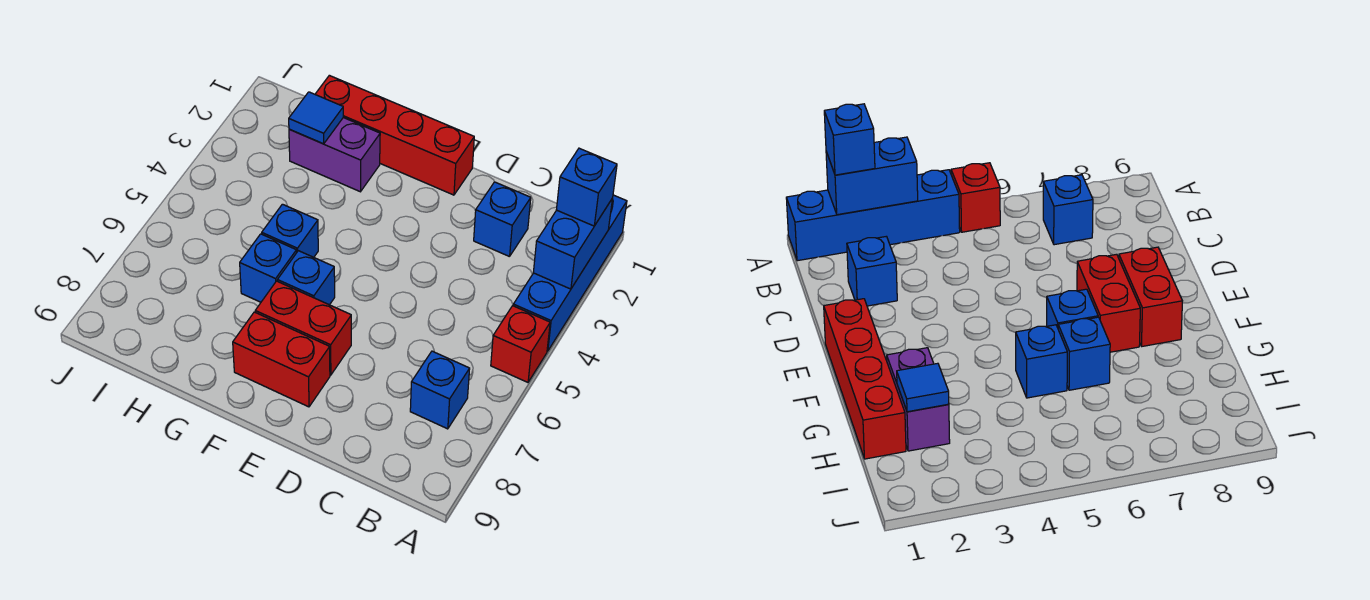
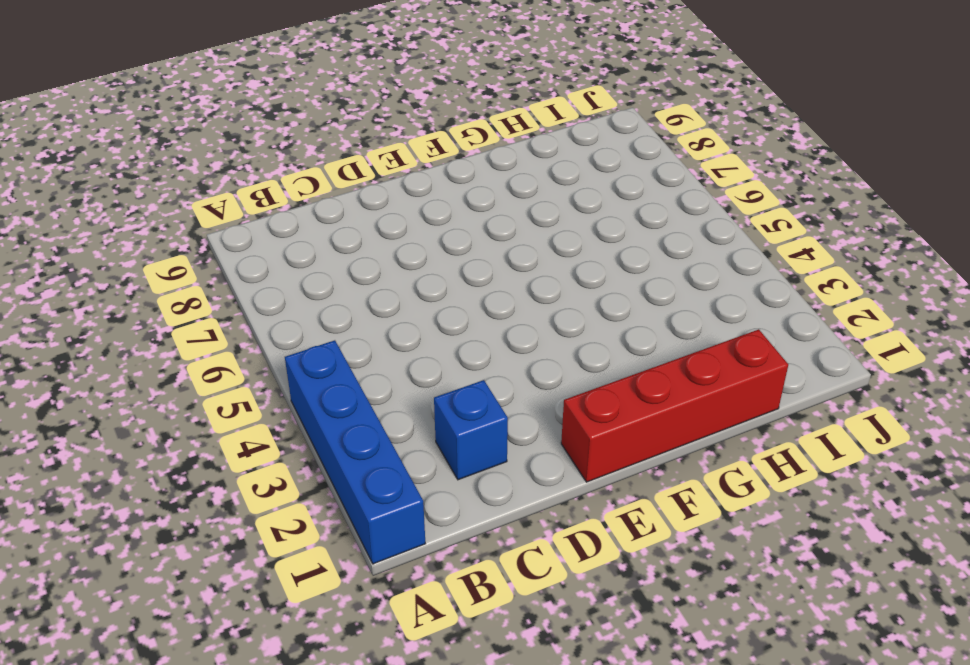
none -> red 1x1 brick [491,306,550,382]
none -> blue 1x1 brick [410,351,470,429]
none -> red 1x2 brick [255,281,351,375]

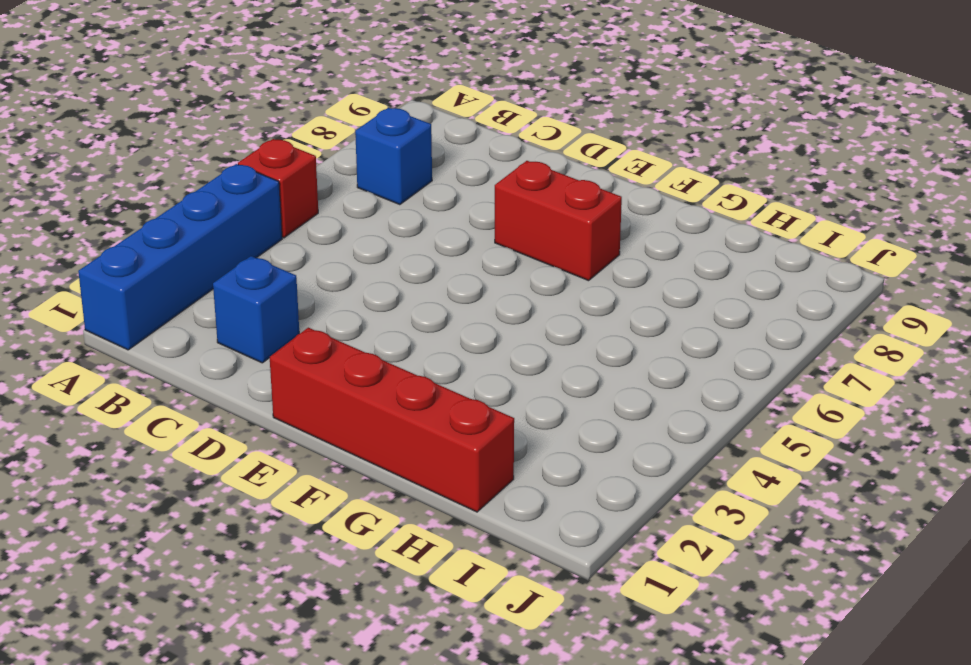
none -> red 1x2 brick [233,312,330,407]
none -> blue 1x1 brick [278,251,335,305]
none -> purple 1x2 brick [289,118,380,192]

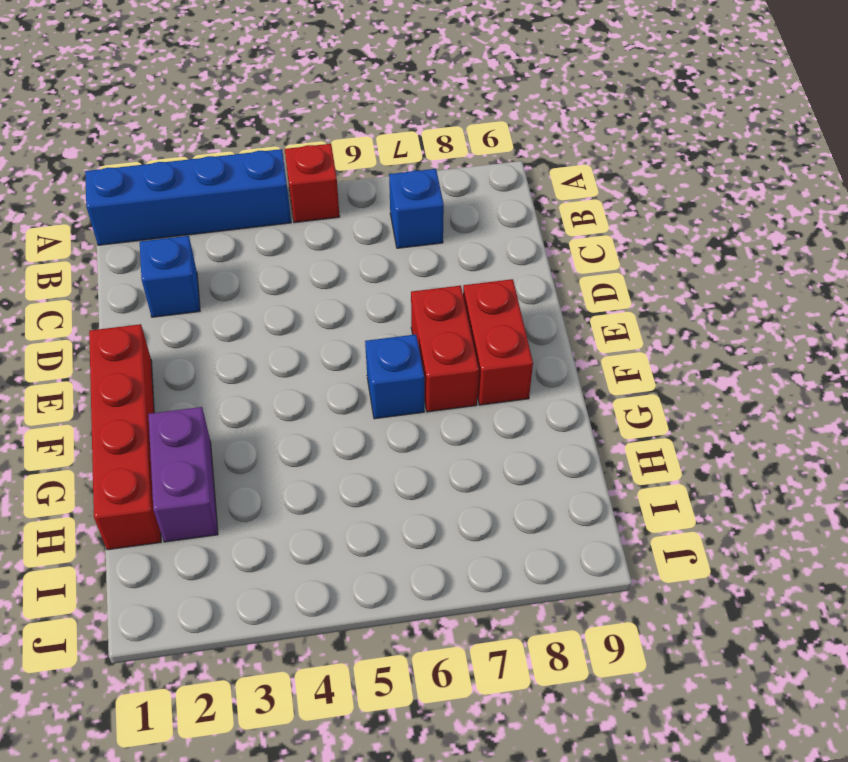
none -> blue 1x1 brick [262,204,318,257]
none -> blue 1x1 brick [240,234,297,302]
none -> blue 1x2 brick [533,198,613,289]

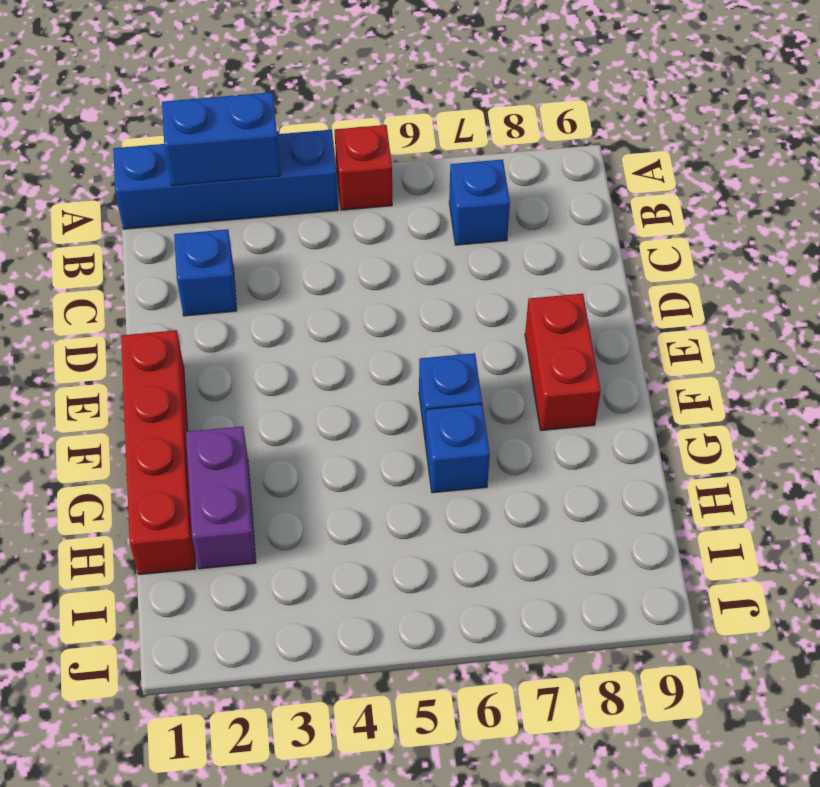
none -> red 1x2 brick [255,281,351,375]
none -> blue 1x1 brick [262,204,318,257]
none -> blue 1x1 tile [289,92,343,144]

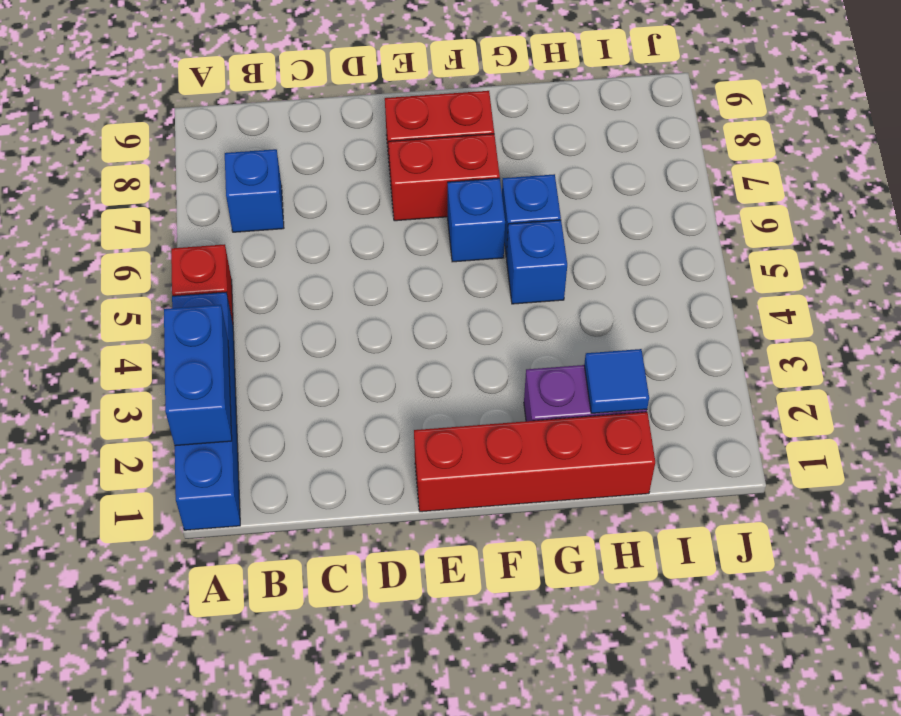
none -> blue 1x1 brick [474,182,531,257]
none -> blue 1x1 brick [556,148,617,226]

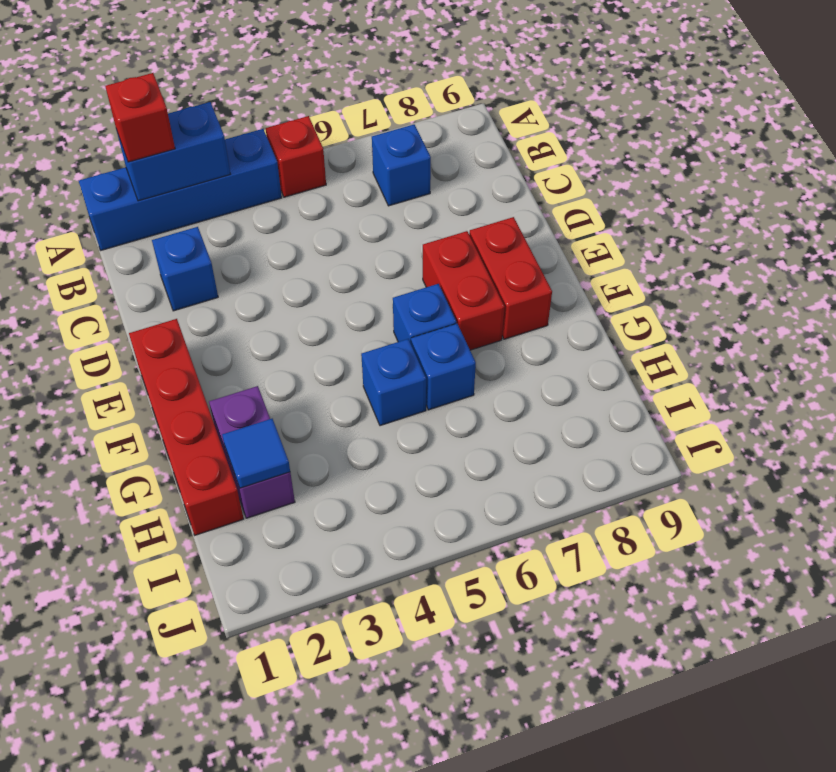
red 1x1 brick [105,73,175,162] -> blue 1x1 brick [556,148,617,226]

